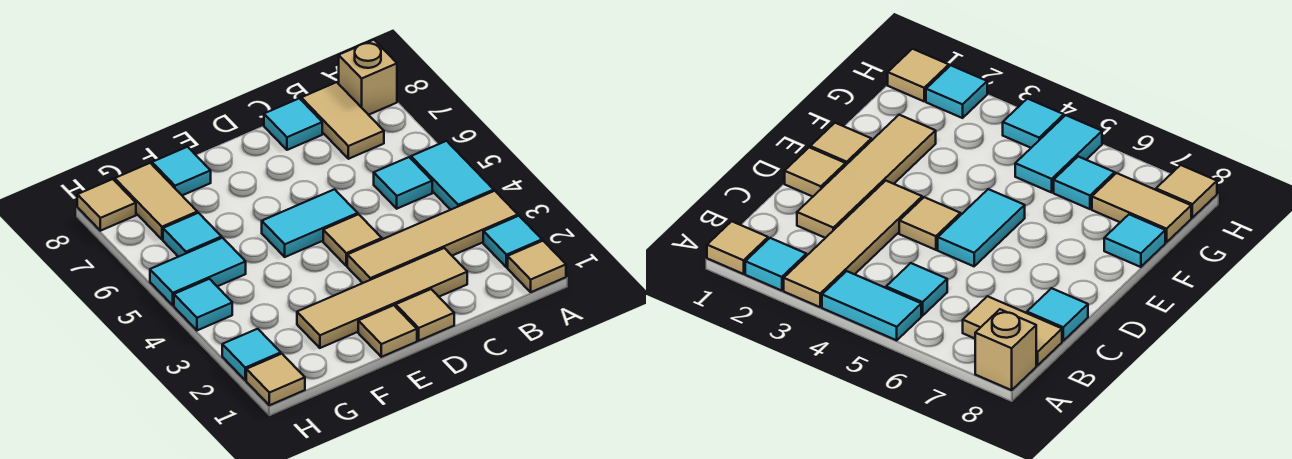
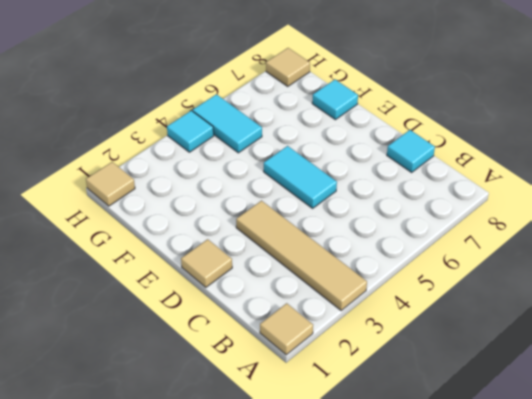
none -> cyan 1x1 tile [483,216,542,267]
none -> cyan 1x2 tile [411,141,494,210]
none -> tan 1x1 brick [339,40,397,115]

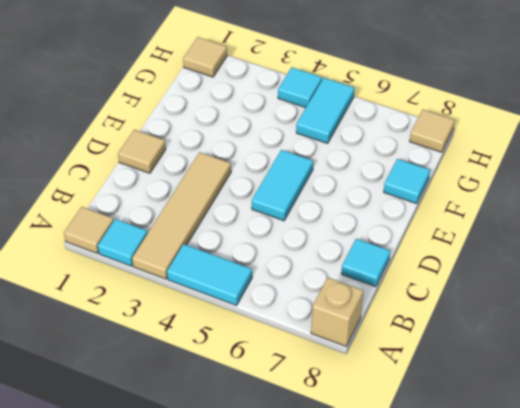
none -> cyan 1x1 tile [374,157,432,209]
none -> tan 1x2 tile [301,82,384,159]
none -> tan 1x4 tile [297,248,467,348]

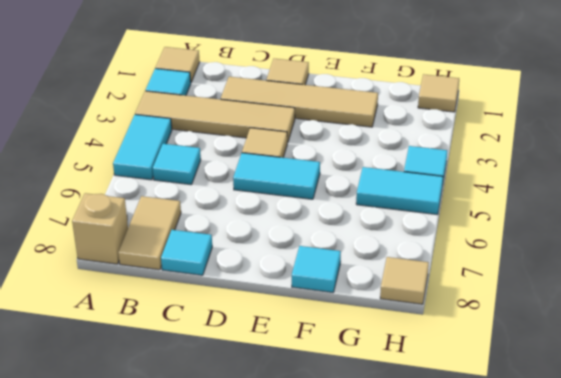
none -> tan 1x1 tile [358,305,417,357]
none -> cyan 1x1 tile [163,213,222,257]
none -> tan 1x2 tile [115,163,197,239]

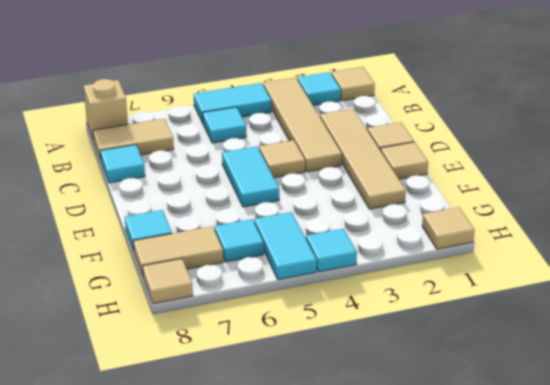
none -> cyan 1x1 tile [222,329,281,380]

